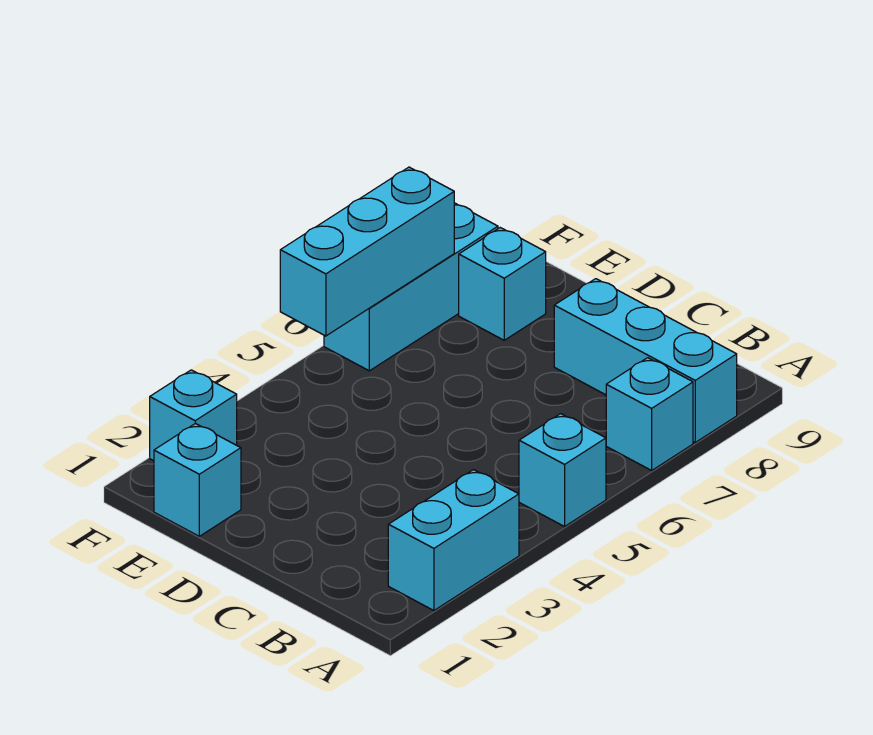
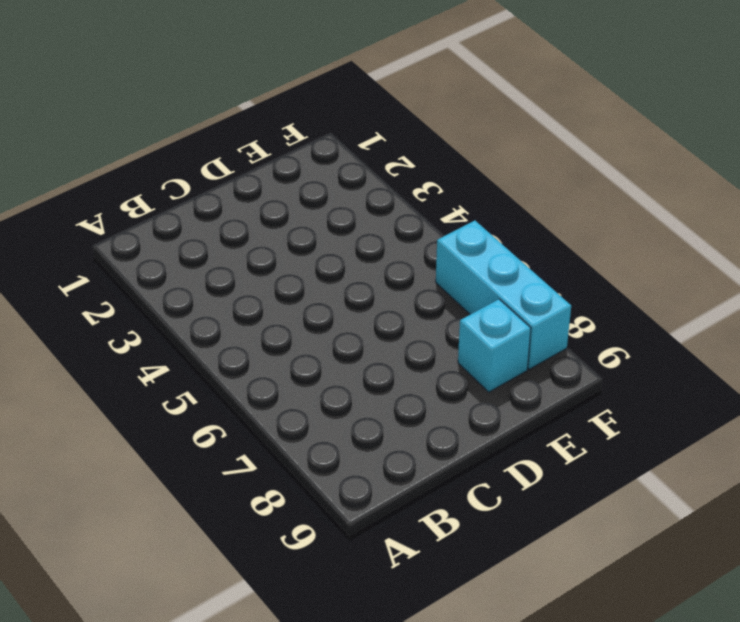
none -> cyan 1x2 brick [388,470,519,611]
none -> cyan 1x1 brick [519,414,606,527]

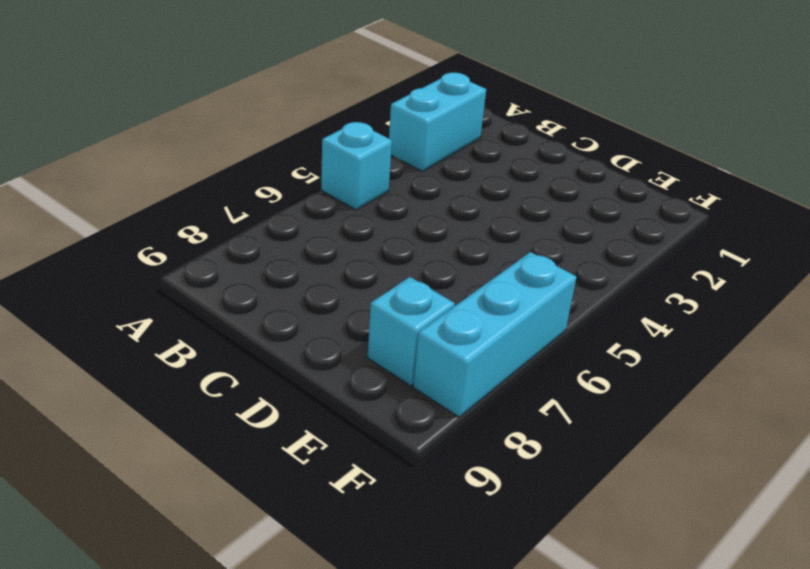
none -> cyan 1x1 brick [606,358,693,470]
none -> cyan 1x3 brick [554,279,737,442]

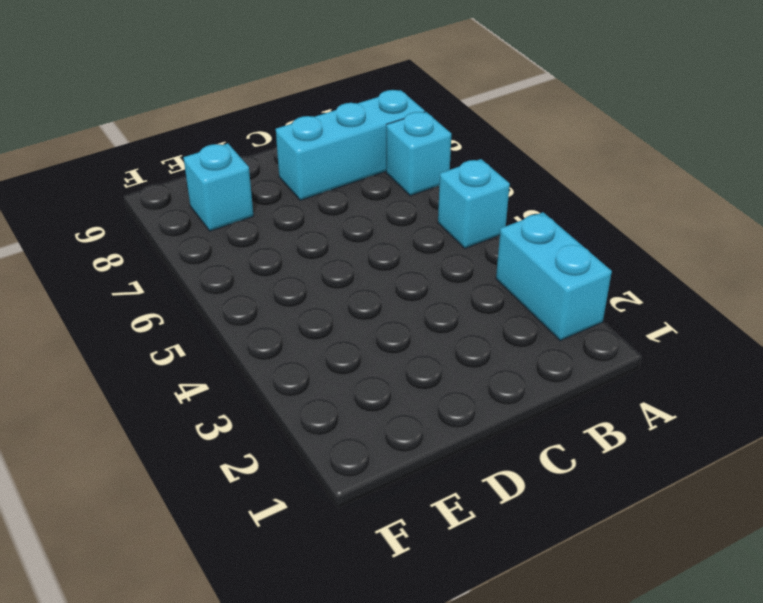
none -> cyan 1x1 brick [154,423,241,536]
none -> cyan 1x1 brick [150,370,237,461]

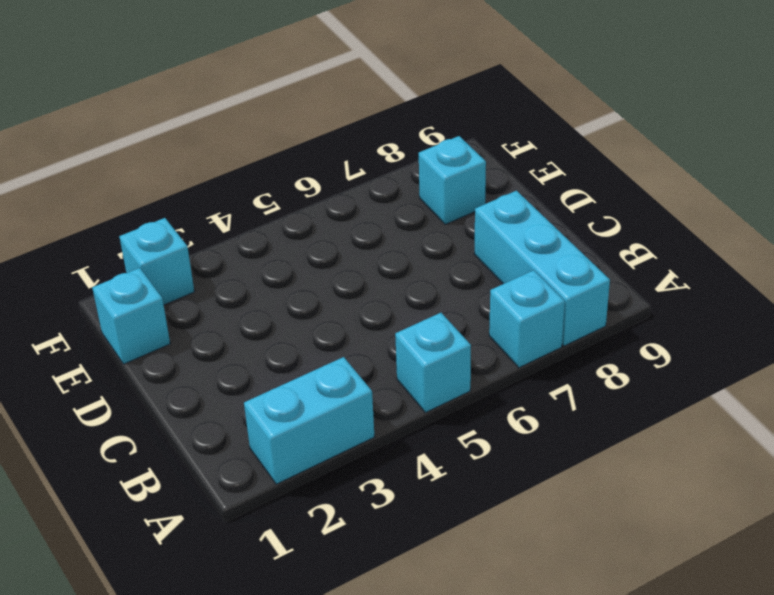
none -> cyan 1x3 brick [324,203,498,371]
none -> cyan 1x3 brick [280,167,454,336]

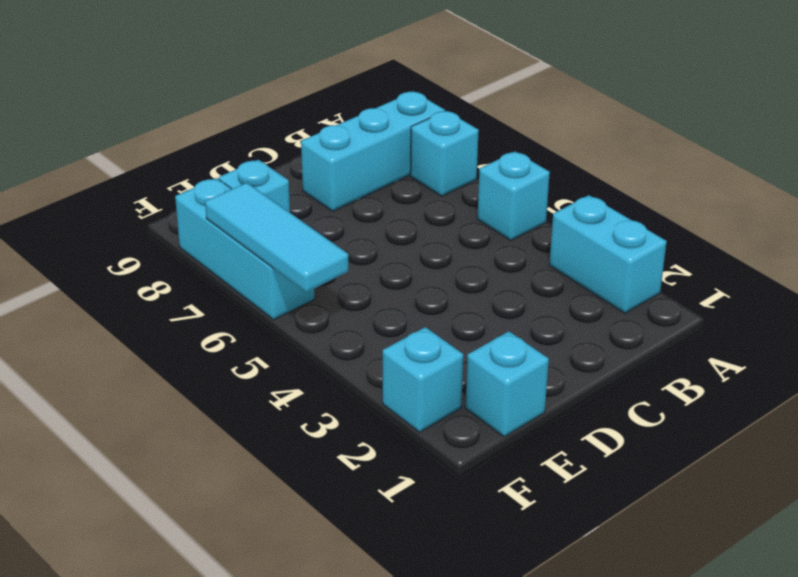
cyan 1x3 tile [205,183,348,292] -> cyan 1x3 brick [280,167,454,336]

